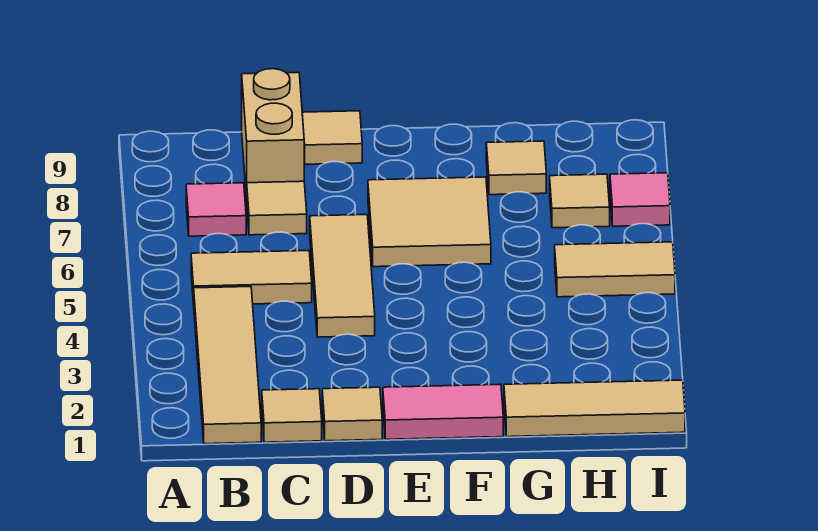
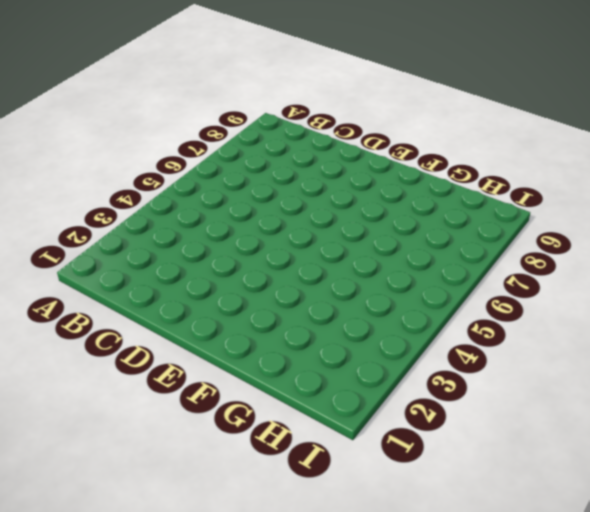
none -> tan 1x4 tile [194,287,261,444]
none -> tan 1x2 tile [191,251,312,304]
none -> pink 1x1 tile [186,183,246,236]

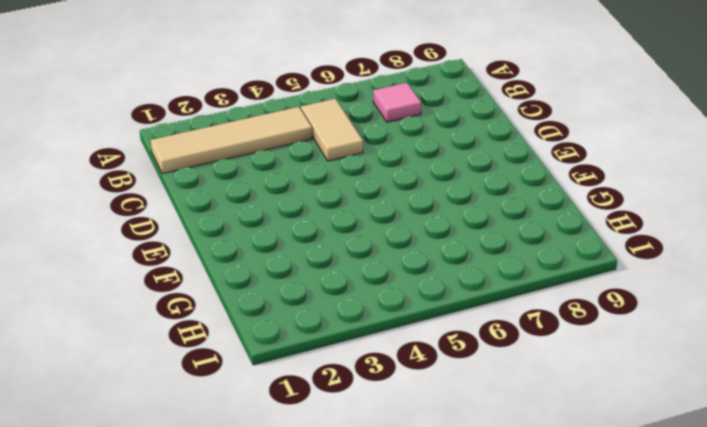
none -> tan 1x1 tile [262,389,322,442]
none -> tan 1x1 tile [247,181,307,235]
none -> tan 1x2 brick [242,69,304,199]

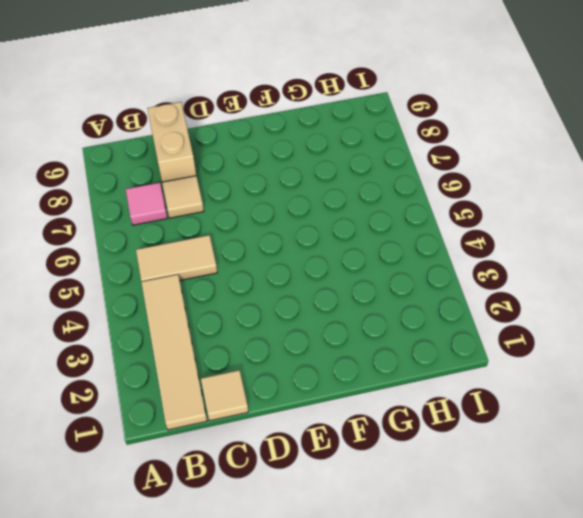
none -> tan 1x1 tile [322,387,382,441]
none -> tan 1x3 tile [310,215,375,337]
none -> tan 1x1 tile [302,111,362,164]

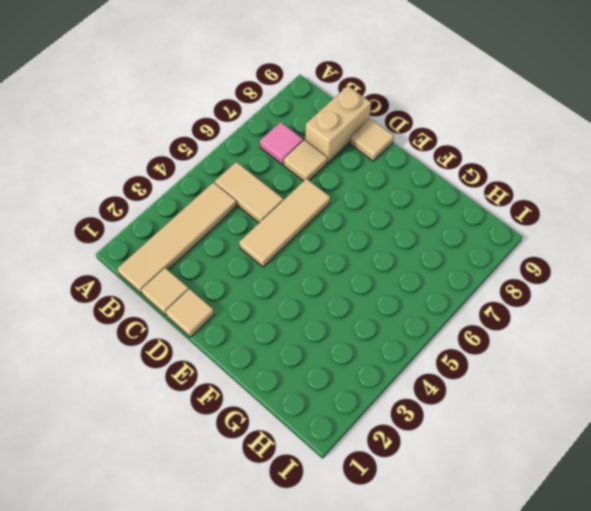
none -> pink 1x2 tile [383,384,503,439]
none -> tan 2x2 tile [368,177,491,267]
none -> tan 1x3 tile [504,380,685,437]

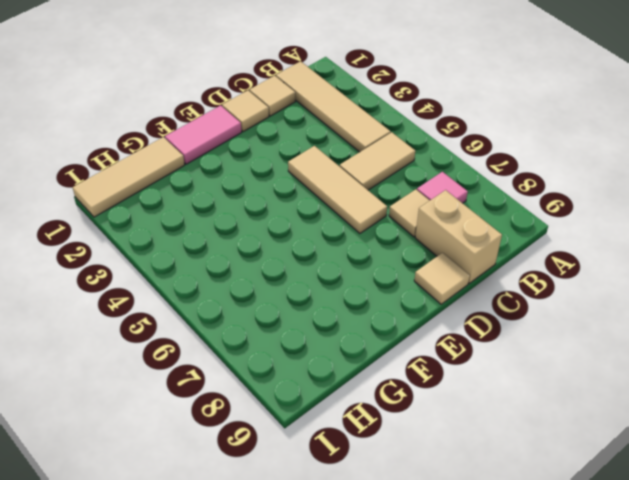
none -> tan 2x2 tile [368,177,491,267]
none -> tan 1x1 tile [486,141,546,195]
none -> tan 1x2 tile [555,242,675,297]

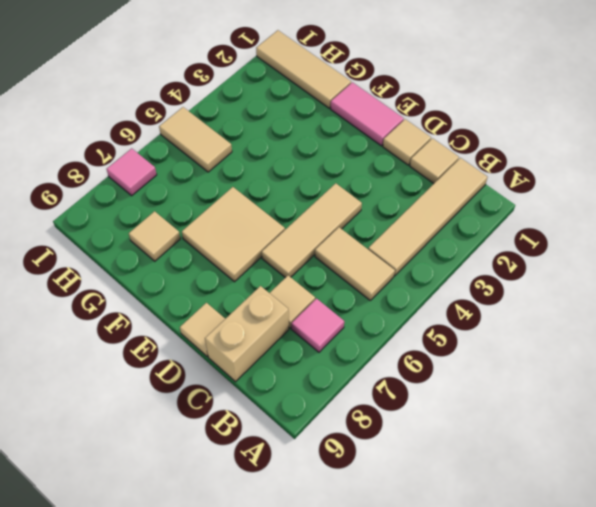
none -> tan 1x1 tile [550,174,610,228]

